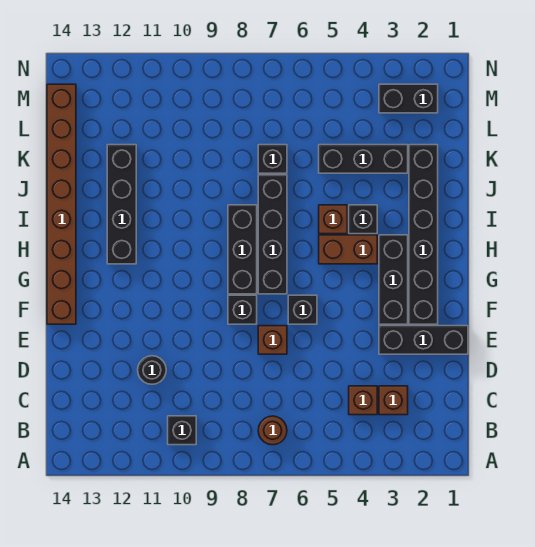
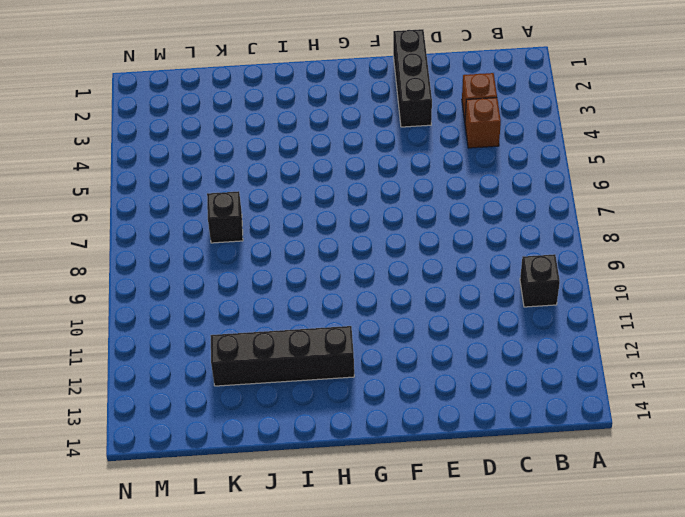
none -> brown 1x1 round brick [258,416,287,445]
none -> black 1x1 round brick [138,356,166,384]
none -> brown 1x1 brick [258,326,287,354]

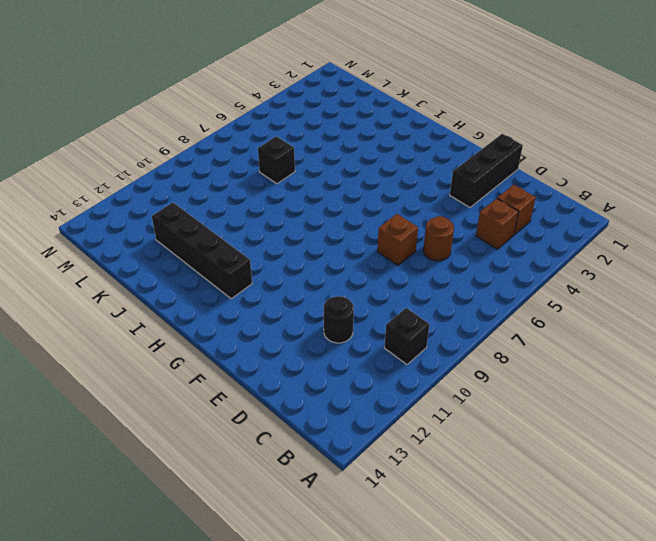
brown 1x1 round brick [423,216,454,261] -> brown 1x1 round brick moved to [258,416,287,445]
none -> black 1x6 brick [409,145,438,324]
none -> black 1x3 brick [379,235,408,324]
none -> black 1x1 brick [288,295,317,324]

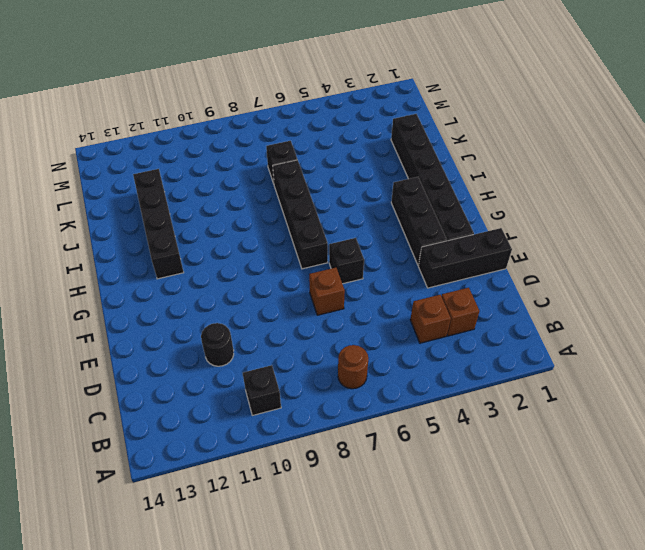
none -> black 1x1 brick [228,295,257,324]
none -> brown 1x8 brick [47,84,76,324]
none -> black 1x3 brick [228,205,257,294]

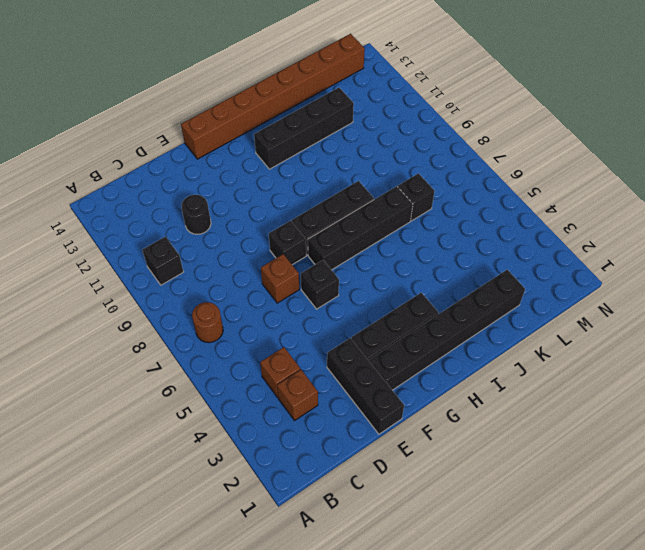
none -> brown 1x2 brick [319,235,377,264]
none -> black 1x1 brick [349,205,377,234]
none -> brown 1x1 brick [319,205,347,234]

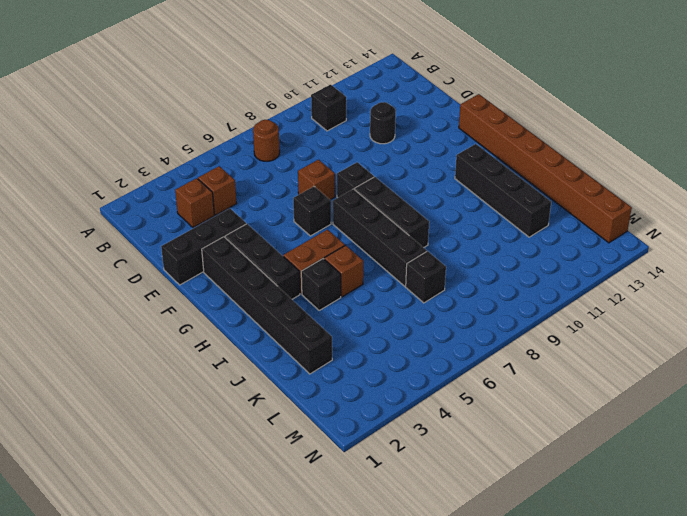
none -> black 1x3 brick [319,145,408,173]
none -> black 1x2 brick [379,84,438,113]

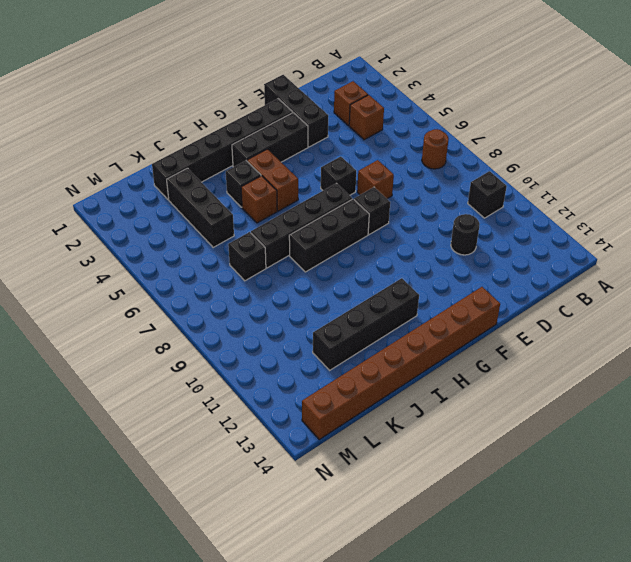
none -> black 1x2 brick [379,84,438,113]

